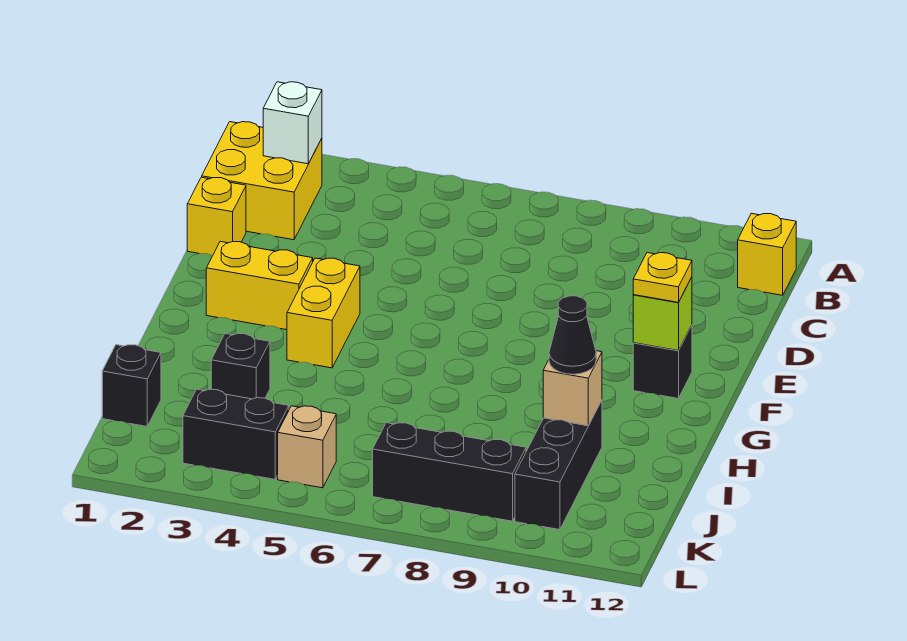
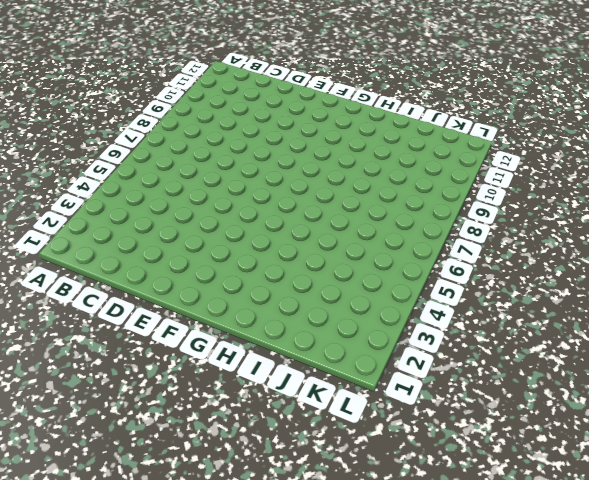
none -> yellow 2x2 brick [202,122,322,240]
none -> yellow 1x1 brick [738,213,796,295]
none -> yellow 1x1 brick [187,177,246,256]

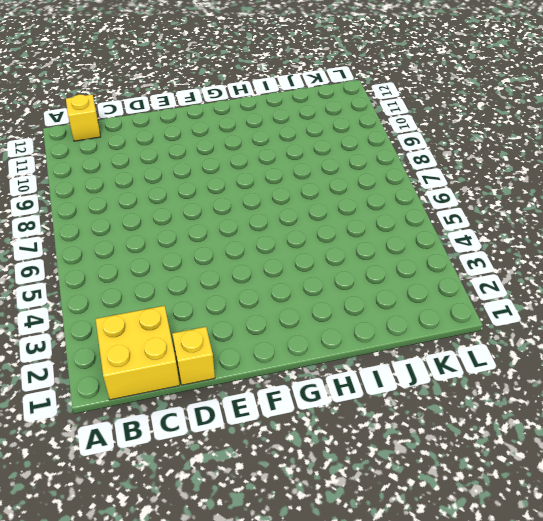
none -> yellow 1x2 brick [206,241,313,330]
none -> yellow 1x2 brick [287,258,360,368]
none -> black 1x1 brick [633,325,692,398]

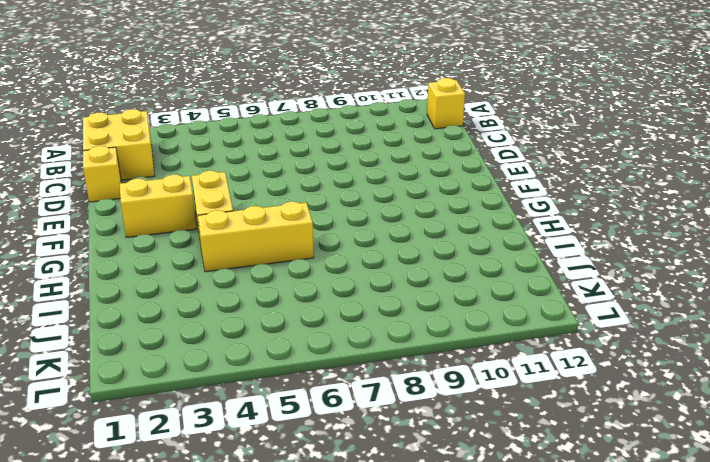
yellow 1x3 brick [198,202,314,272] -> none
none -> black 1x1 brick [633,325,692,398]
none -> black 1x1 brick [211,334,270,399]
none -> black 1x3 brick [515,400,602,530]

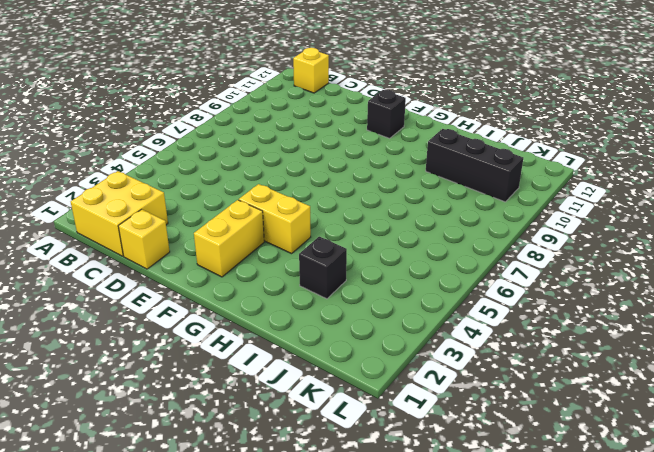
none -> black 1x1 brick [102,345,161,426]
none -> black 1x2 brick [183,389,289,479]
none -> tan 1x1 brick [278,406,336,488]

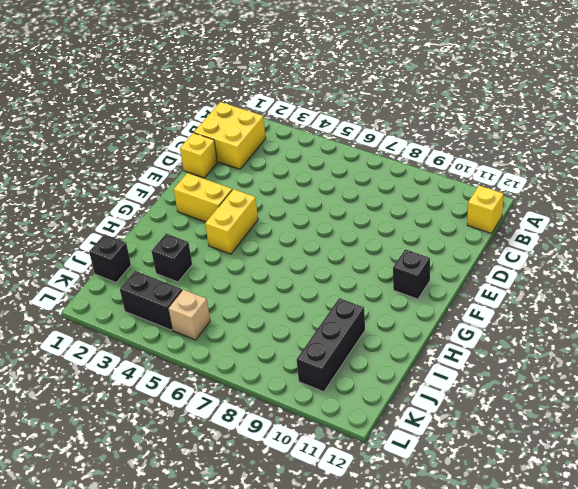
none -> black 1x3 brick [373,423,526,521]
none -> white 1x1 brick [263,82,322,164]
none -> lime 1x1 brick [633,277,692,351]

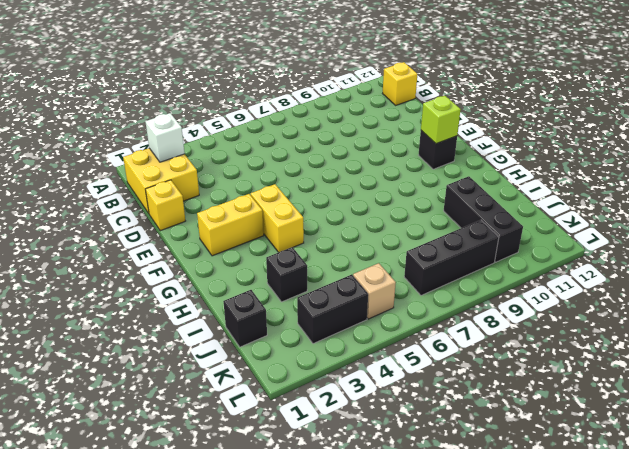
none -> tan 1x1 brick [543,351,602,426]
none -> yellow 1x1 plate [633,253,692,302]
none -> black 1x1 cone [549,296,596,374]

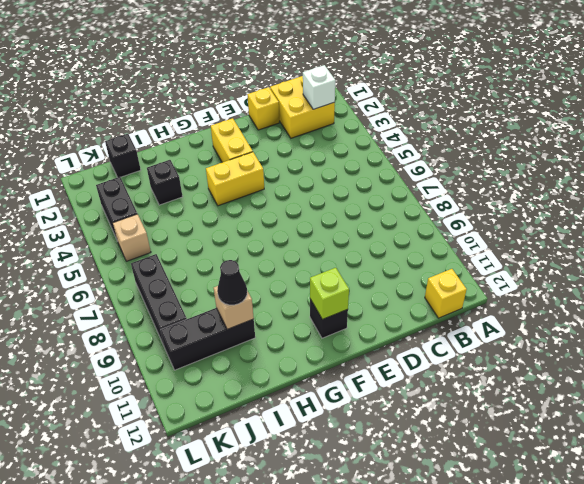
none -> yellow 1x1 plate [633,253,692,302]

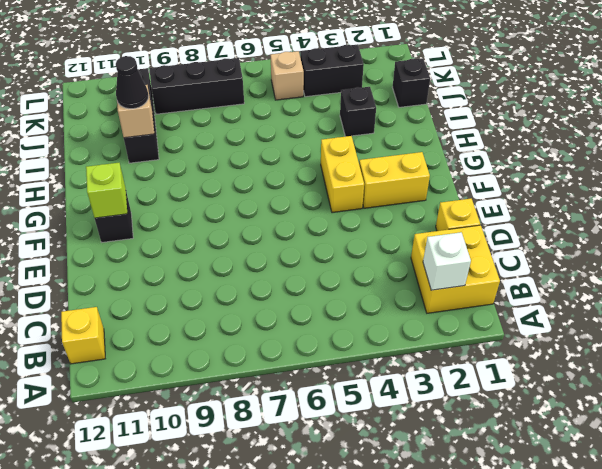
none -> yellow 1x1 plate [633,253,692,302]

